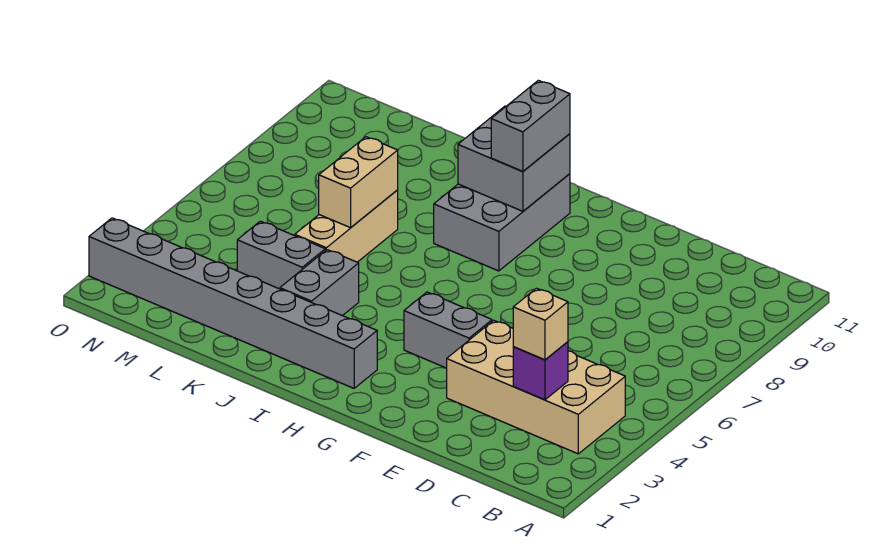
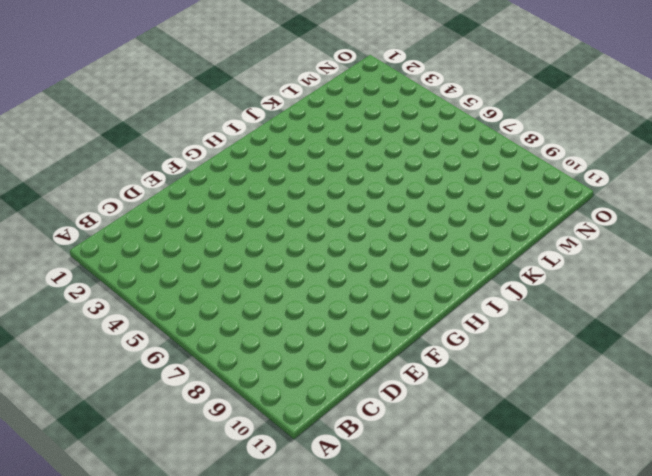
none -> tan 2x4 brick [447,320,625,454]
none -> grey 1x2 brick [404,292,492,368]
none -> grey 1x8 brick [89,218,377,388]

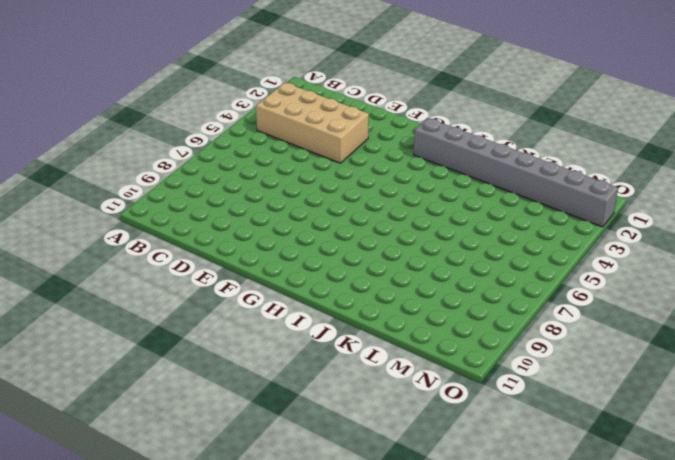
none -> grey 1x2 brick [404,292,492,368]
none -> grey 2x3 brick [434,174,570,271]
none -> grey 1x2 brick [280,250,359,316]

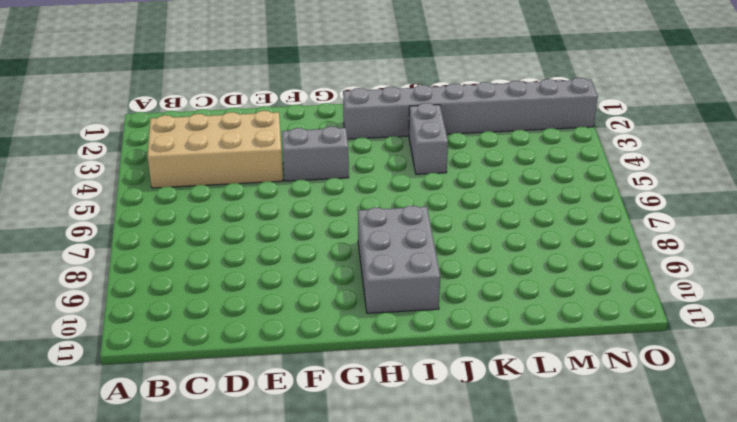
none -> grey 1x2 brick [237,221,325,289]
none -> tan 1x3 brick [295,190,398,262]
none -> purple 1x1 brick [513,342,568,400]

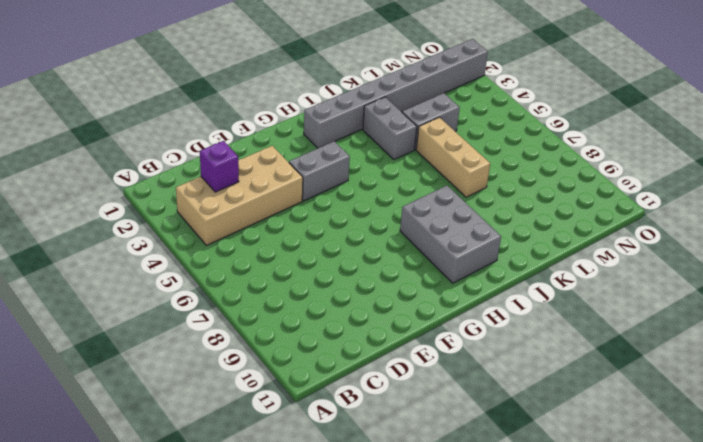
none -> grey 2x2 brick [458,106,570,211]
none -> tan 1x2 brick [319,137,398,228]
none -> tan 1x1 brick [513,288,568,360]

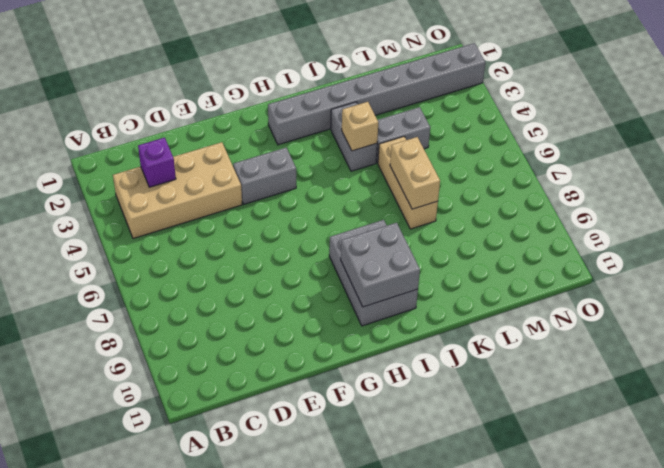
tan 1x1 brick [342,102,378,151] -> tan 1x1 brick moved to [513,288,568,360]
none -> grey 1x2 brick [491,80,570,172]

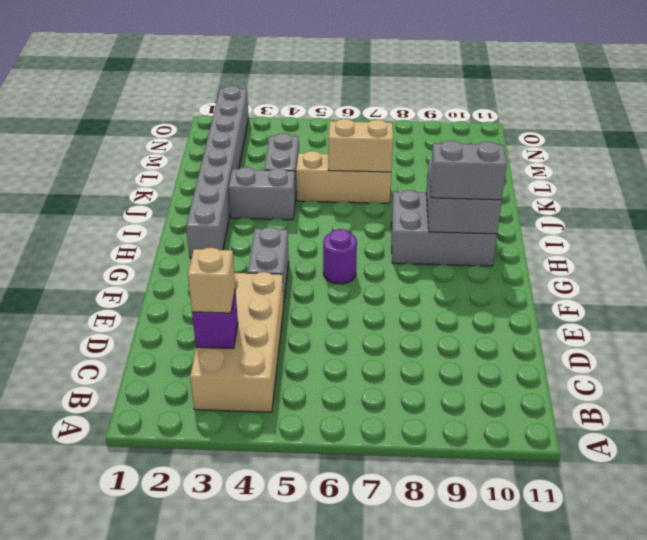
purple 1x1 round brick [323,229,357,284] -> none

